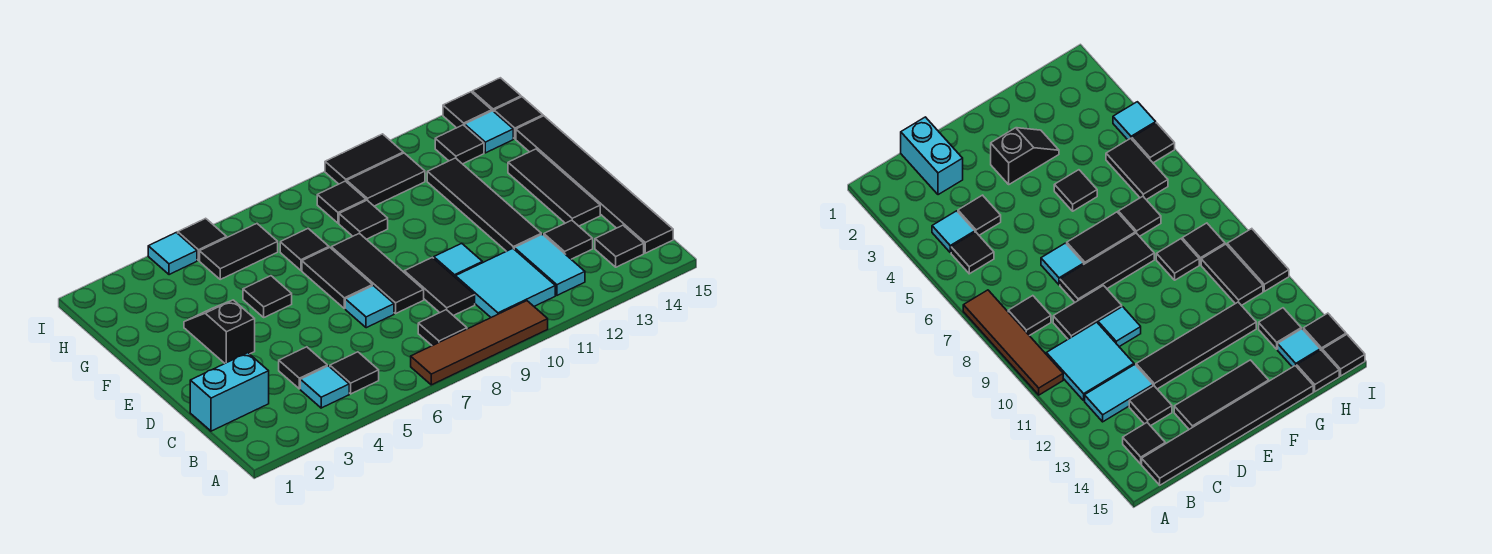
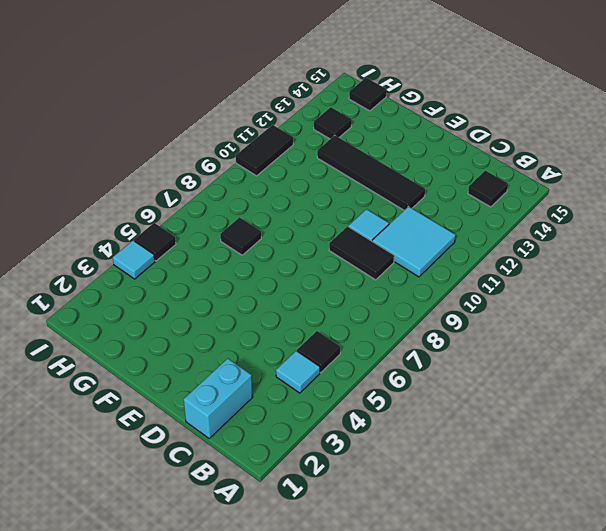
none -> brown 1x4 tile [411,301,548,385]
none -> black 1x1 tile [418,310,467,346]
none -> cyan 1x2 tile [514,234,585,295]
none -> black 1x6 tile [516,116,673,253]

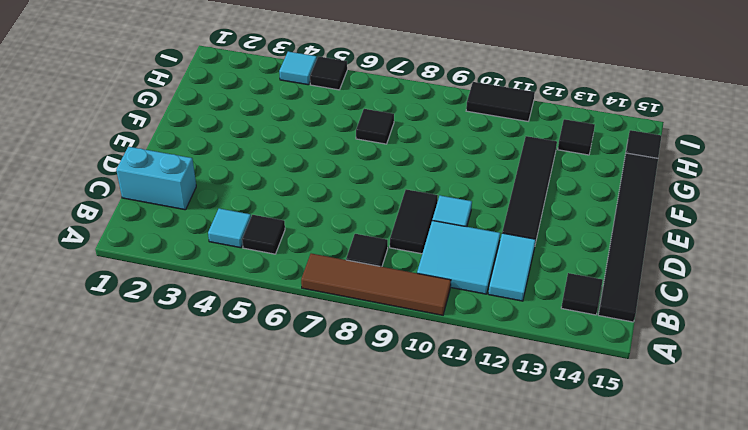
none -> black 1x1 tile [279,347,327,389]
none -> black 1x1 tile [544,220,593,259]
none -> cyan 1x1 tile [345,286,394,328]
none -> black 1x3 tile [331,233,424,313]

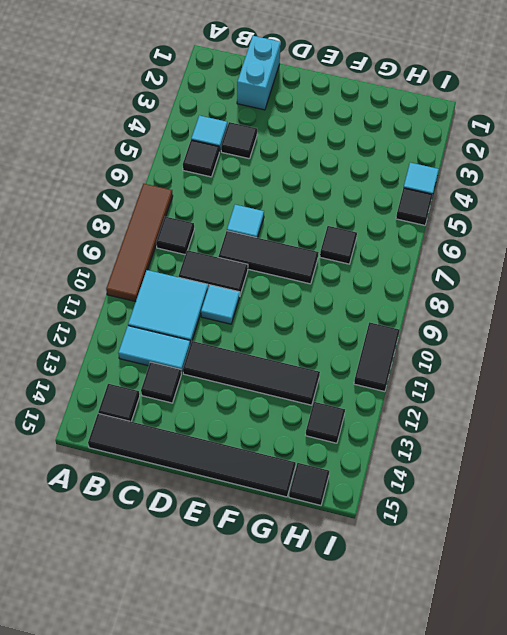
none -> black 1x3 tile [508,149,600,226]
none -> black 1x2 slope [184,300,255,363]
none -> black 1x2 tile [302,247,372,309]
none -> black 1x1 tile [243,276,292,317]

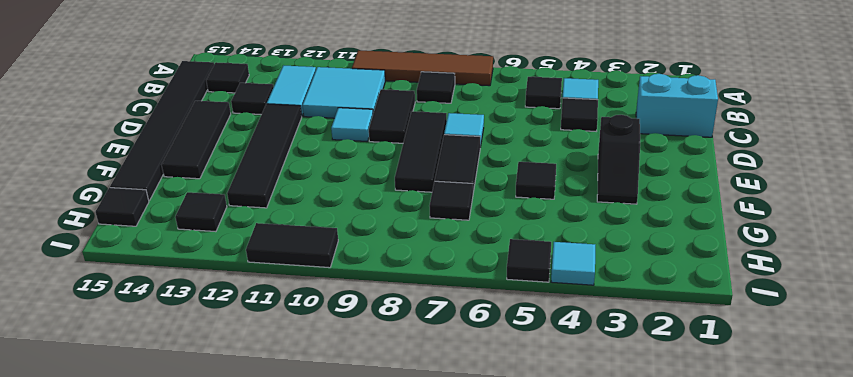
none -> black 1x1 tile [339,200,388,239]
none -> black 1x2 tile [200,223,278,279]
none -> black 1x1 tile [317,181,366,223]
none -> black 1x2 tile [347,153,425,206]

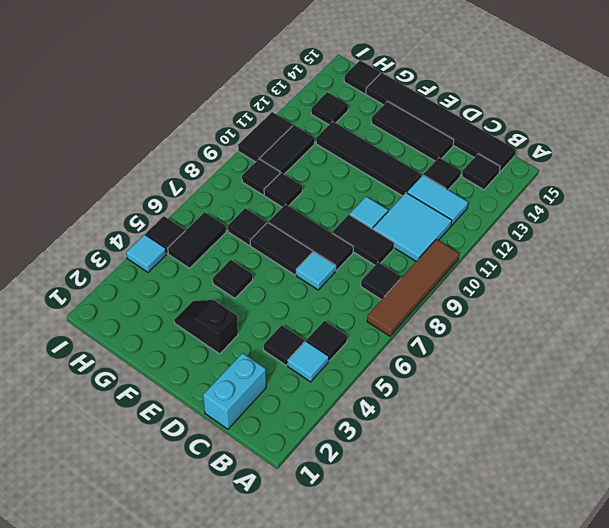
none -> cyan 1x1 tile [465,111,513,153]
none -> black 1x1 tile [443,92,492,128]
none -> black 1x1 tile [472,78,521,111]

